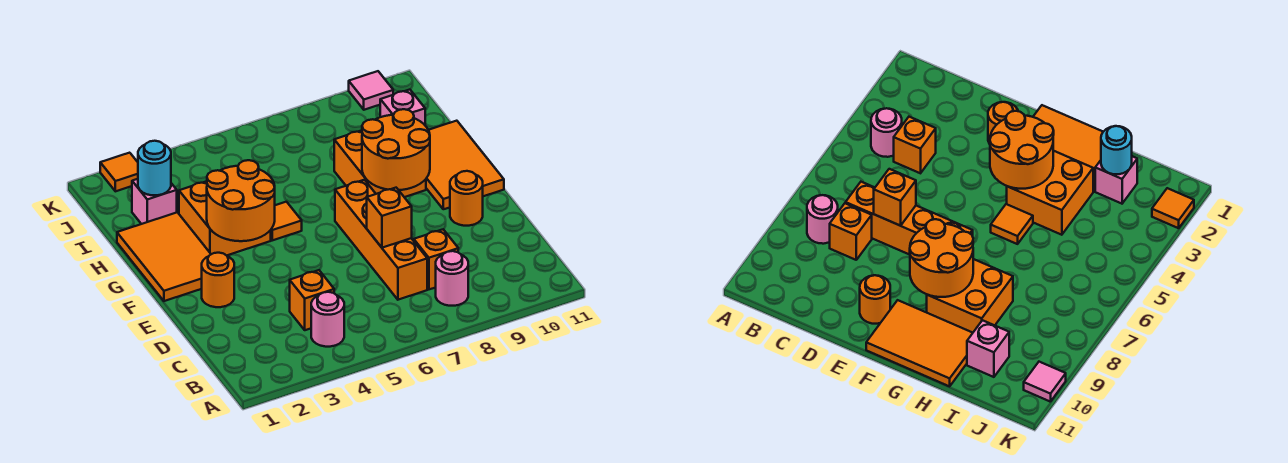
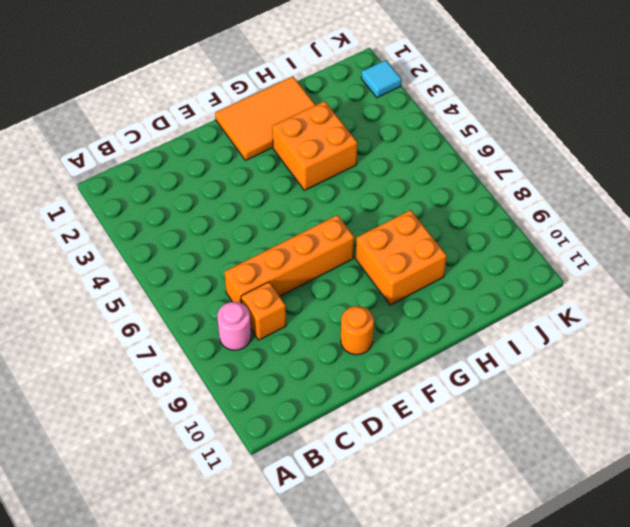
cyan 1x1 tile [361,60,401,98] -> orange 1x1 tile [100,153,138,191]
none -> pink 1x1 round brick [311,292,344,347]
none -> orange 1x1 brick [290,270,334,330]
none -> orange 1x1 round brick [202,253,234,307]

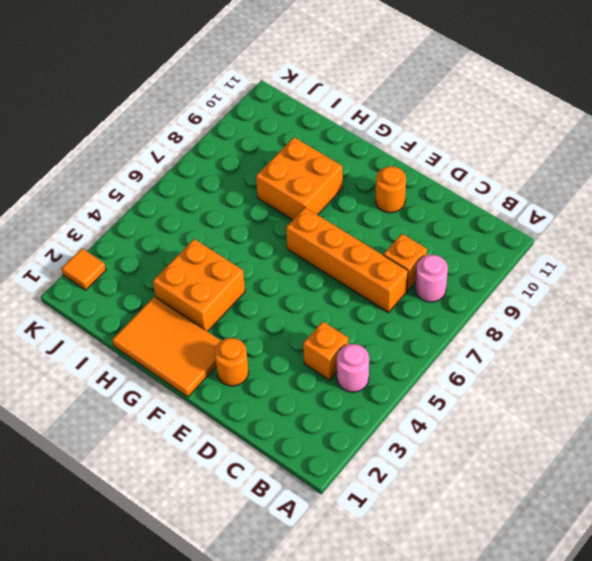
none -> orange 2x3 tile [426,121,504,209]
none -> orange 1x1 tile [271,202,302,240]
none -> pink 1x1 brick [132,179,177,224]

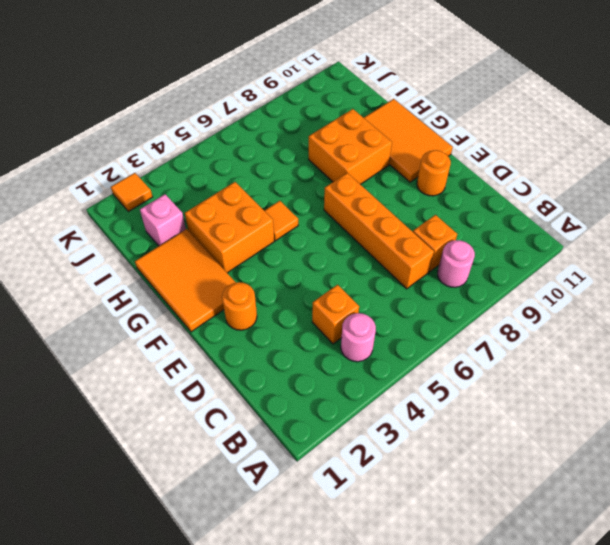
none -> pink 1x1 brick [380,90,425,125]
none -> pink 1x1 tile [349,71,393,110]
none -> orange 1x1 brick [367,188,412,248]

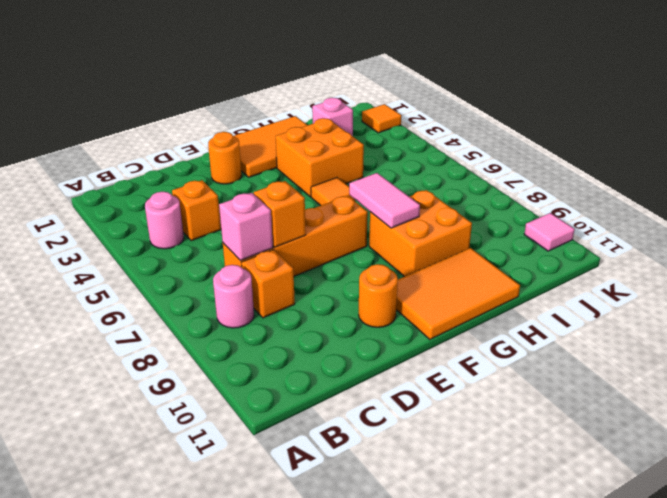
pink 1x1 brick [219,193,273,261] -> pink 1x1 brick moved to [380,90,425,125]
pink 1x2 tile [349,173,420,228] -> orange 2x2 round brick [362,109,430,190]
none -> orange 2x2 round brick [207,160,275,241]
none -> cyan 1x1 round brick [138,141,171,195]

